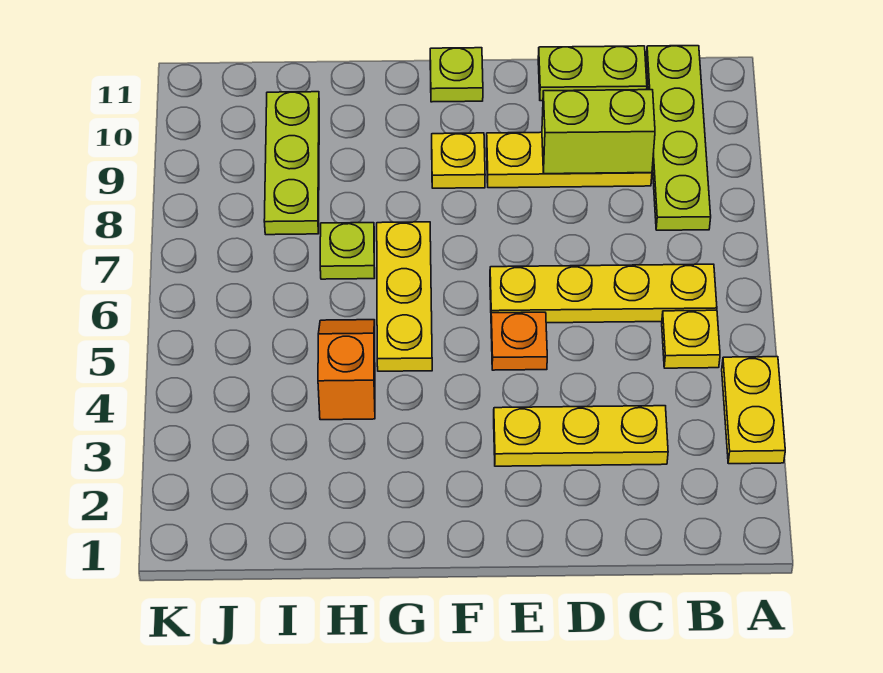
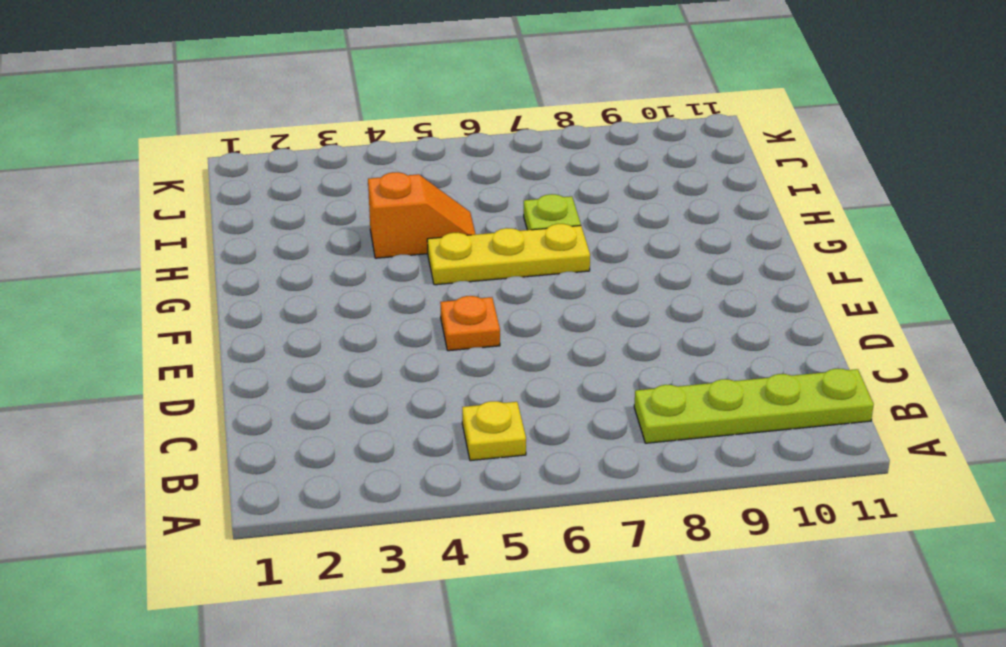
none -> yellow 1x2 plate [722,357,785,464]
none -> yellow 1x4 plate [490,264,717,323]
none -> yellow 1x3 plate [494,406,668,466]

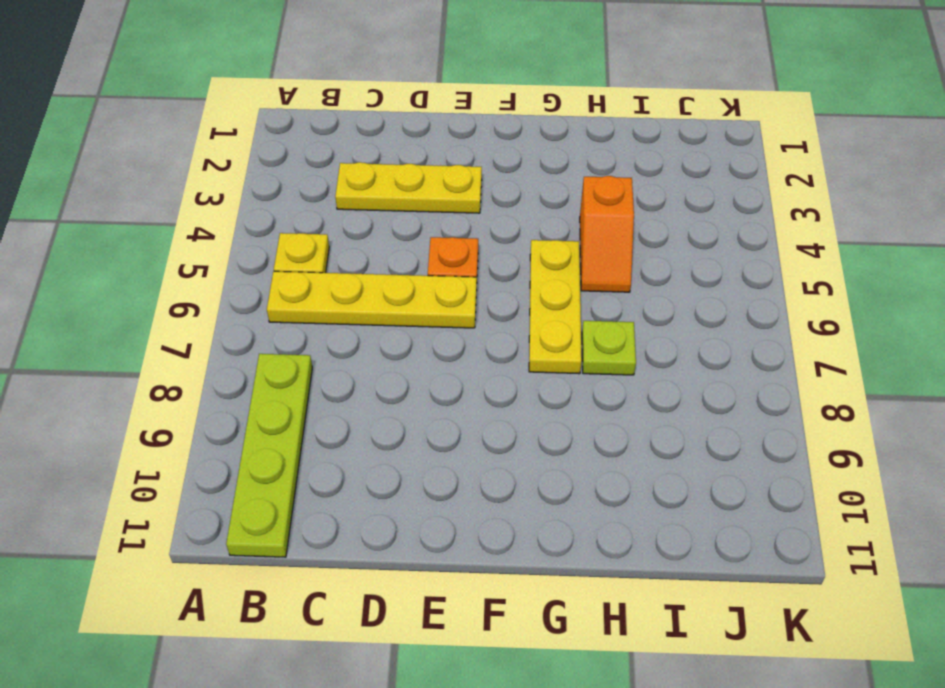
none -> yellow 1x2 plate [722,357,785,464]
none -> yellow 1x3 plate [487,132,652,188]
none -> lime 1x2 plate [538,46,647,101]

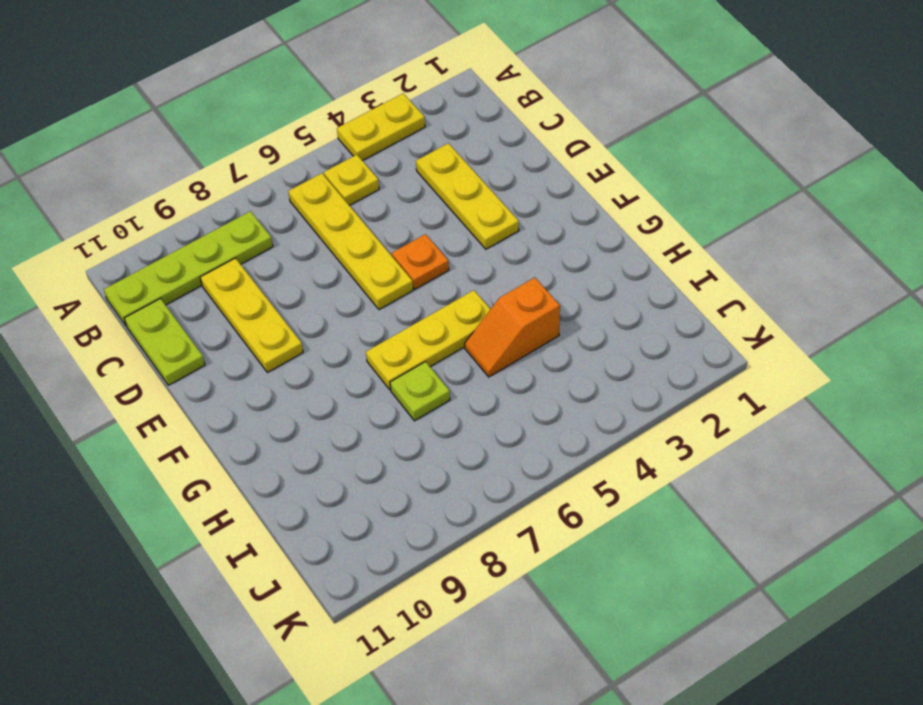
none -> yellow 1x1 plate [432,133,485,188]
none -> lime 1x1 plate [430,48,483,102]
none -> lime 1x3 plate [264,92,319,235]

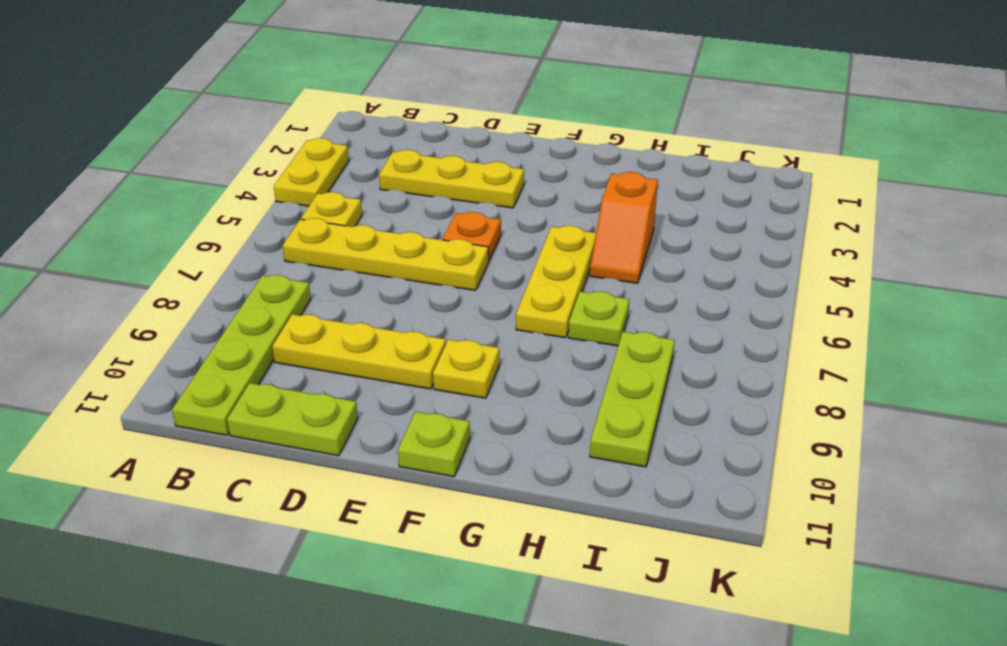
none -> lime 1x2 brick [542,90,655,174]

